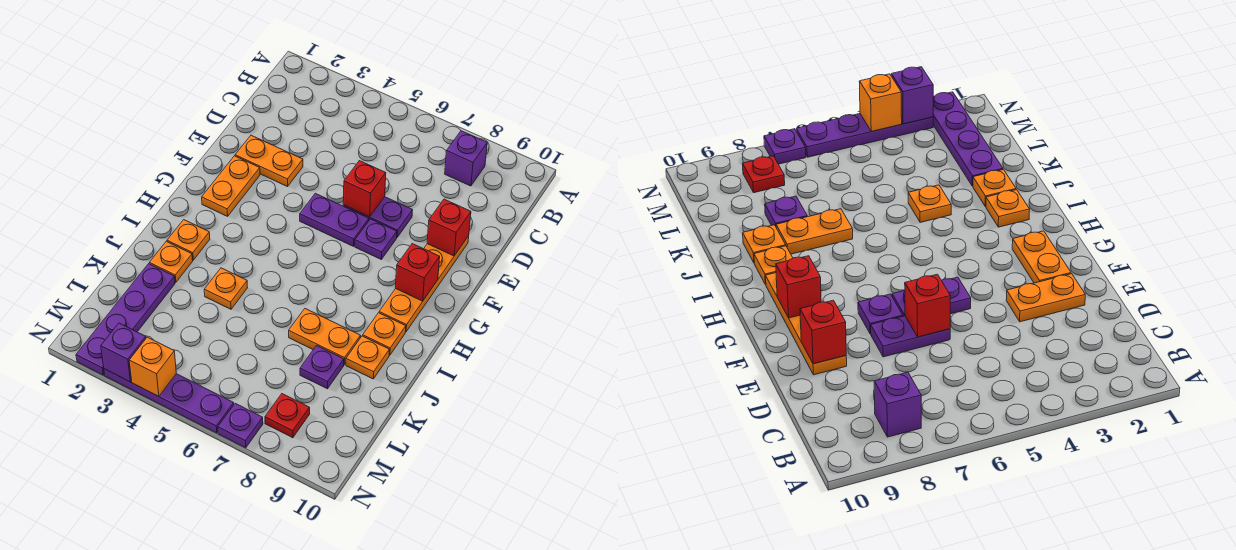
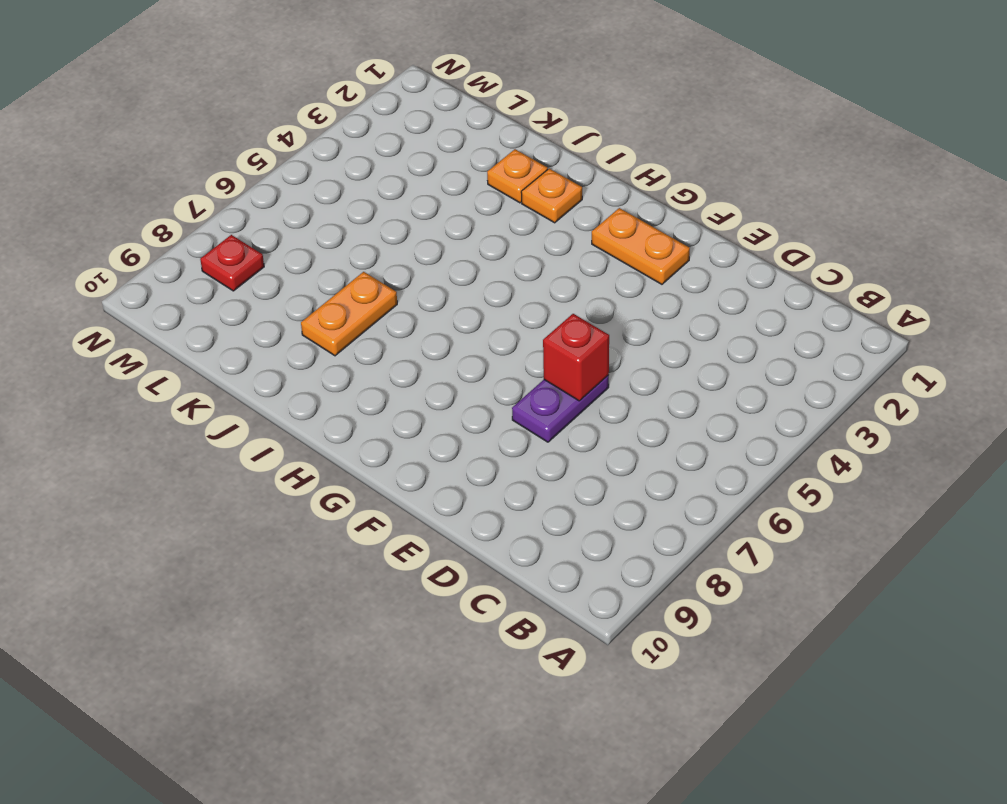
none -> purple 1x1 brick [445,131,487,186]
none -> orange 1x2 plate [235,135,303,187]
none -> orange 1x4 plate [379,236,469,331]

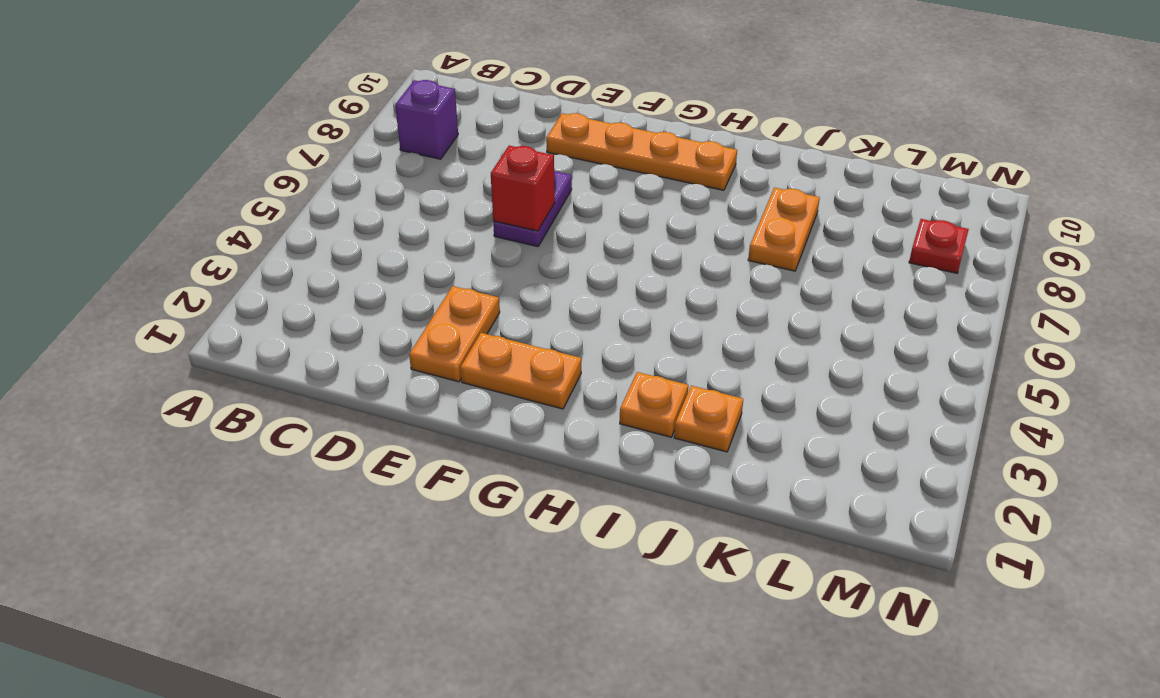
none -> purple 1x2 plate [300,193,369,246]
none -> purple 1x1 plate [355,219,397,259]
none -> orange 1x1 plate [363,313,406,355]

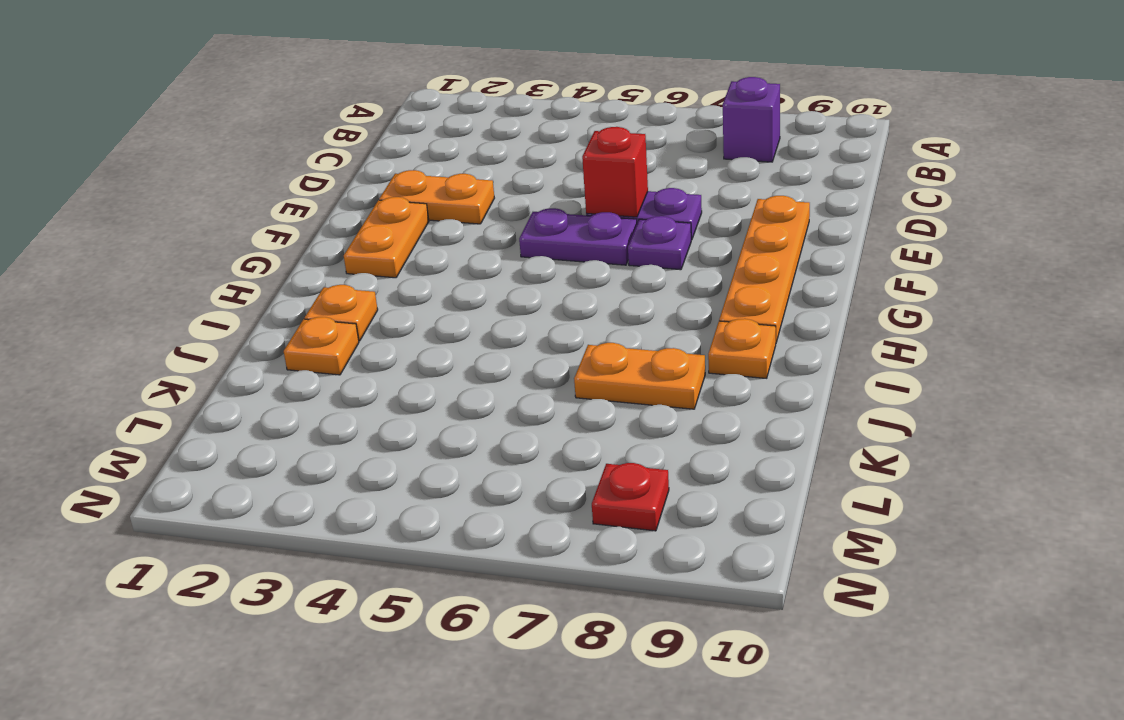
none -> orange 1x1 plate [204,268,248,309]
none -> orange 1x1 plate [346,336,389,379]
none -> purple 1x4 plate [76,264,175,375]

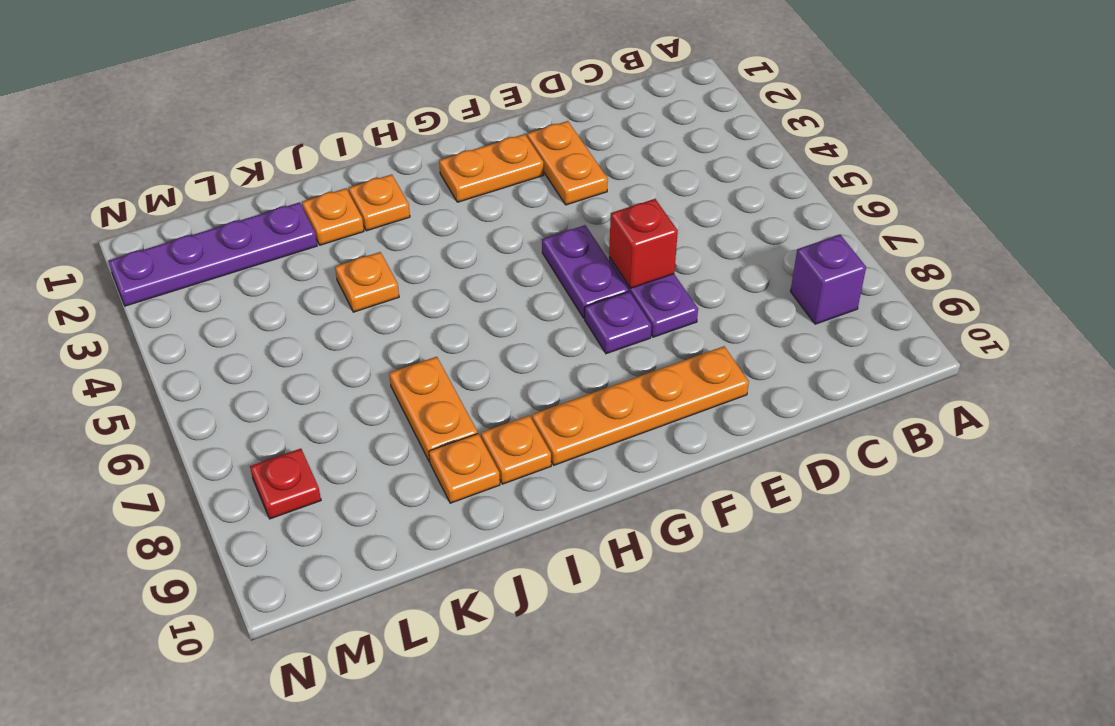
none -> purple 1x1 plate [300,346,344,389]
none -> purple 1x4 plate [104,369,234,433]
none -> purple 1x1 plate [218,403,263,448]

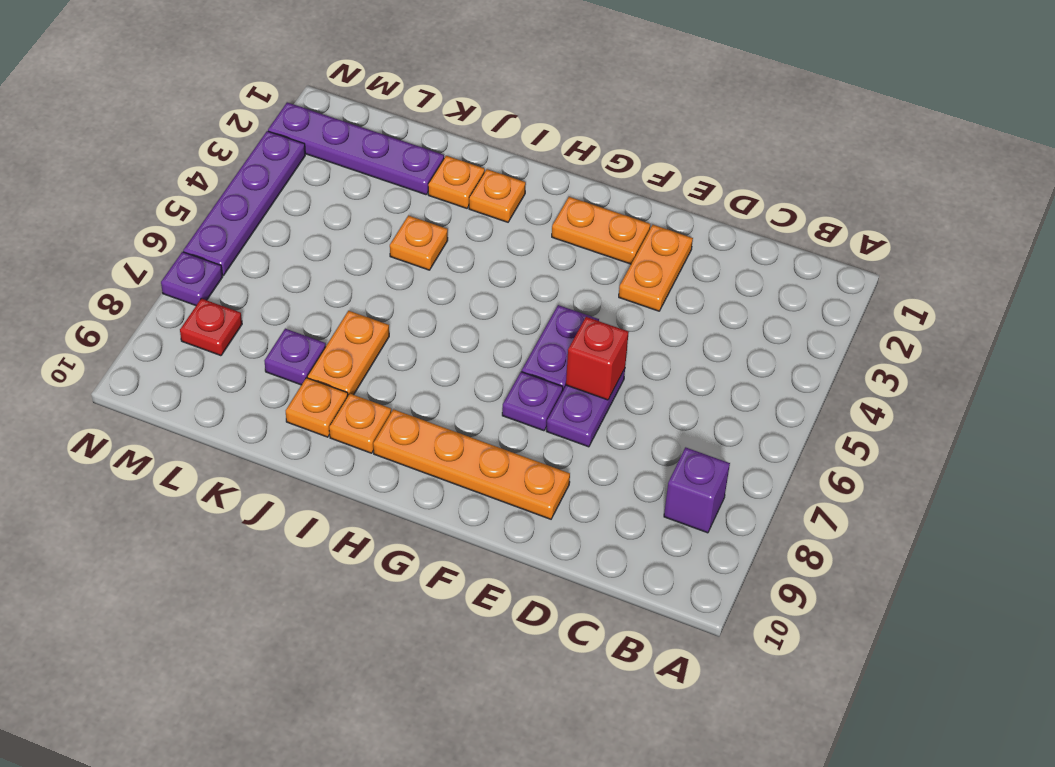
none -> red 1x1 brick [427,199,471,256]
none -> red 1x1 brick [395,244,440,301]
none -> purple 1x1 brick [101,323,146,382]

